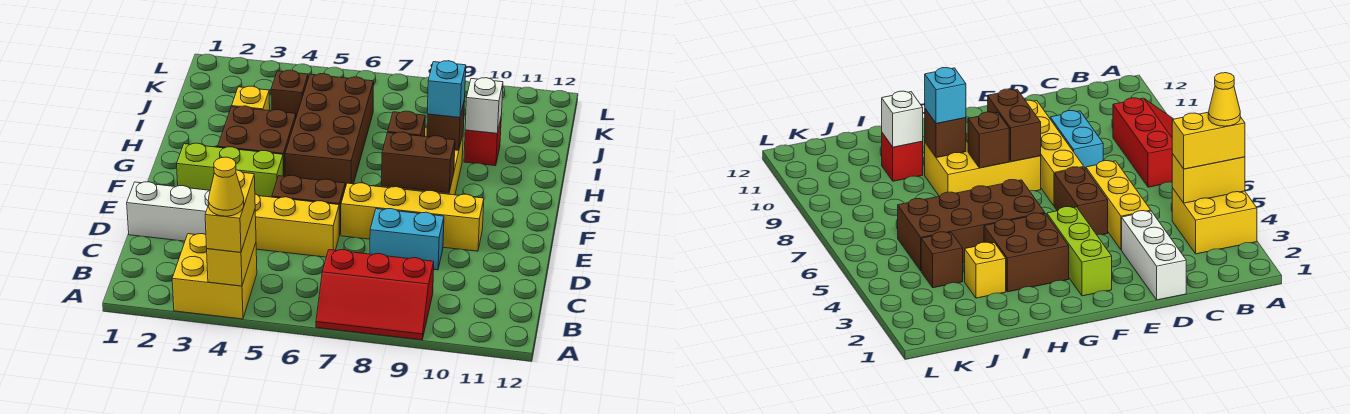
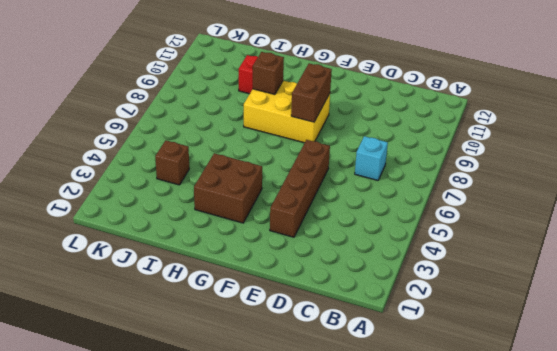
cyan 1x1 brick [355,136,388,180] -> cyan 1x1 brick moved to [427,61,466,118]
brown 1x4 brick [270,140,330,237] -> brown 1x2 brick [272,175,345,235]
none -> yellow 2x2 brick [172,234,257,319]
none -> red 2x3 slope [316,250,434,340]
none -> white 1x3 brick [127,182,210,241]

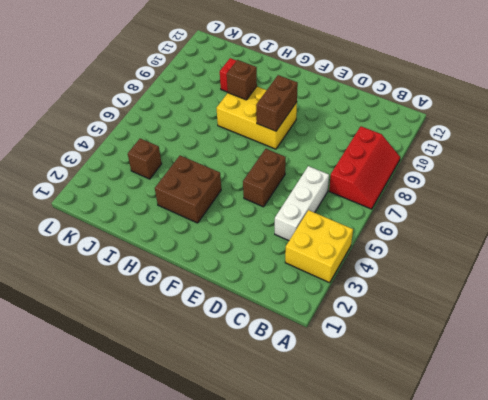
white 1x3 brick [275,166,329,241] -> white 1x3 brick moved to [127,182,210,241]
none -> yellow 1x3 brick [255,194,339,257]
none -> cyan 1x2 brick [370,209,444,270]
none -> yellow 1x4 brick [341,183,484,251]

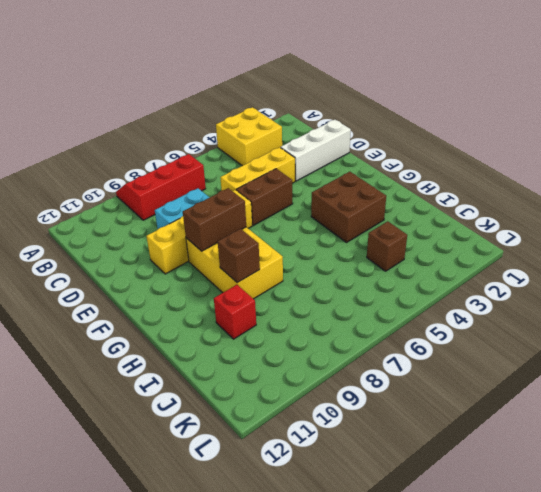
none -> lime 1x3 brick [177,143,284,197]
none -> brown 2x4 brick [285,73,374,188]
none -> yellow 1x1 brick [232,86,270,111]

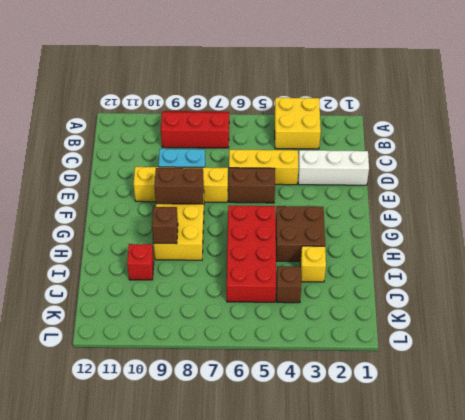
red 2x4 brick [227,206,276,302] -> brown 2x4 brick [285,73,374,188]
none -> lime 1x3 brick [177,143,284,197]
none -> yellow 1x2 brick [207,210,256,286]
none -> brown 1x1 brick [388,111,425,137]

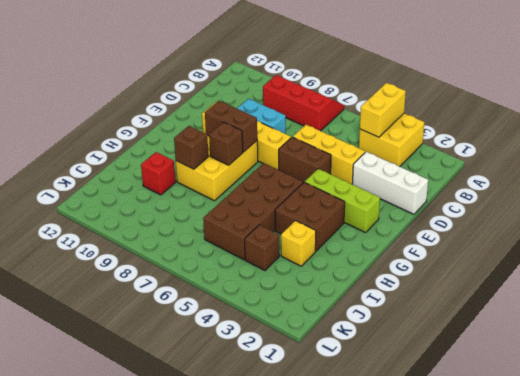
none -> white 1x1 brick [465,78,503,133]
none -> yellow 1x2 brick [205,170,255,252]
none -> cyan 1x1 brick [427,61,466,118]

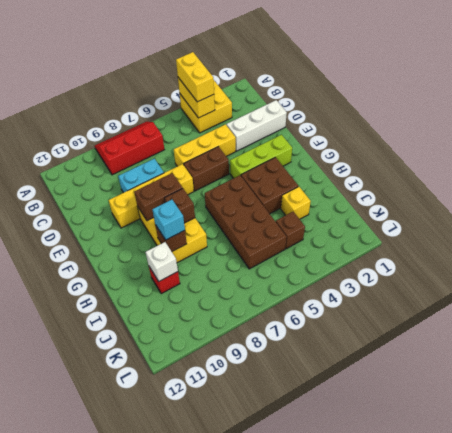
none -> yellow 1x1 cone [208,157,244,216]

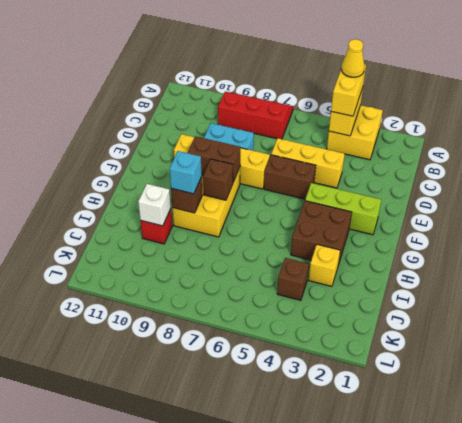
none -> white 1x3 brick [127,182,210,241]
none -> brown 2x4 brick [285,73,374,188]

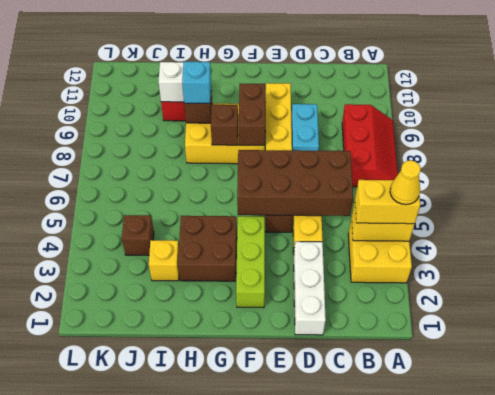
brown 2x4 brick [237,150,353,216] -> brown 2x4 brick moved to [285,73,374,188]

